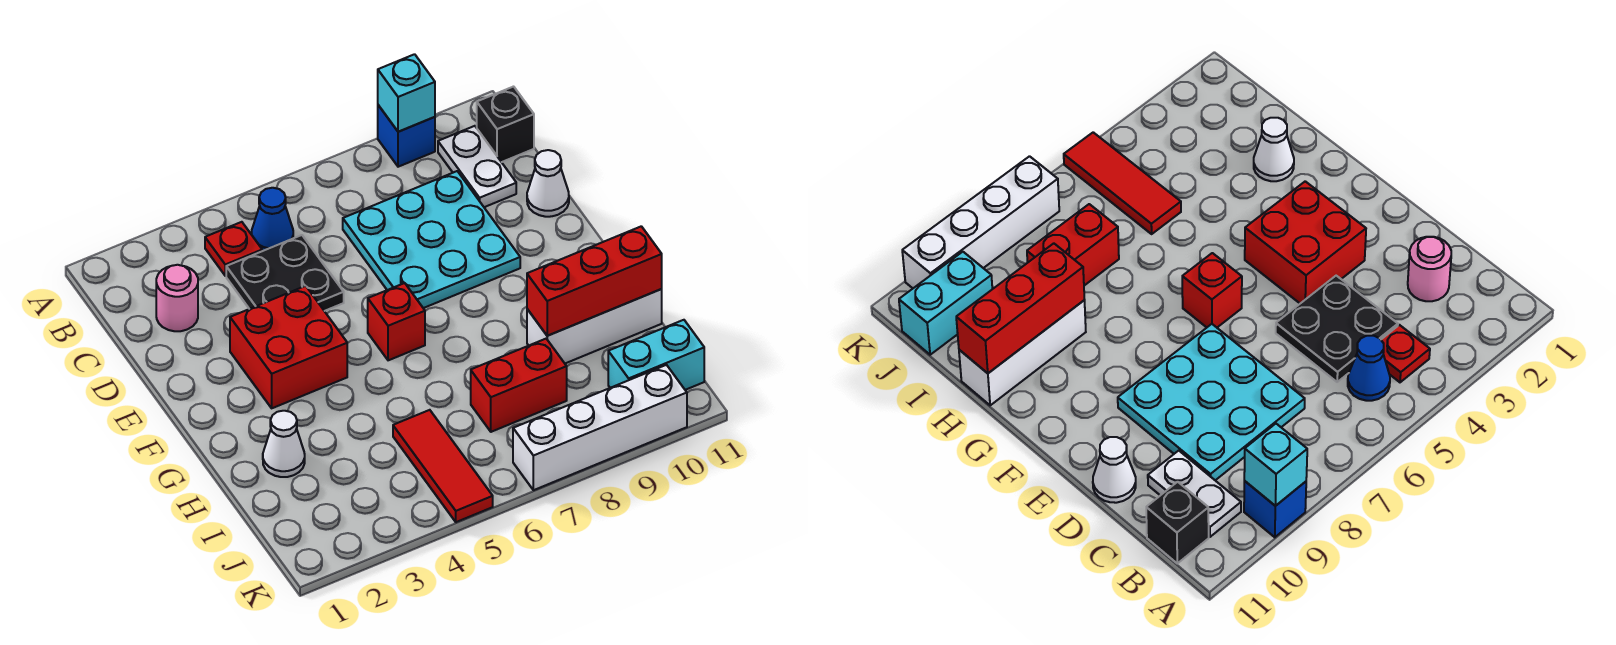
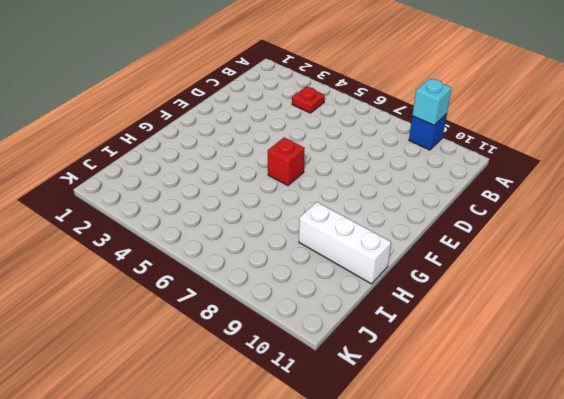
none -> blue 1x1 cone [252,188,293,251]
none -> white 1x2 plate [438,126,516,207]
none -> black 1x1 brick [477,87,534,162]

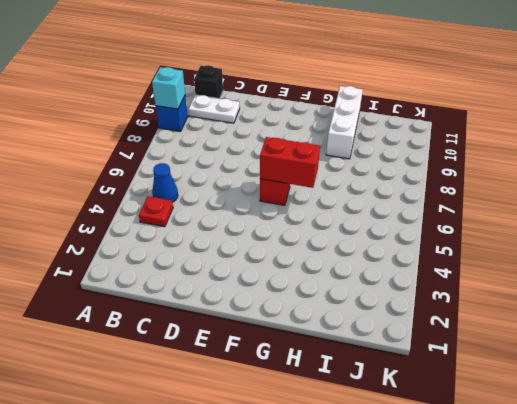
red 1x2 brick [260,137,320,188] -> red 1x2 brick turned to [471,339,567,432]
none -> pink 1x1 round brick [156,265,198,331]
none -> black 2x2 plate [226,235,344,311]
none -> cyan 3x3 plate [343,171,520,308]

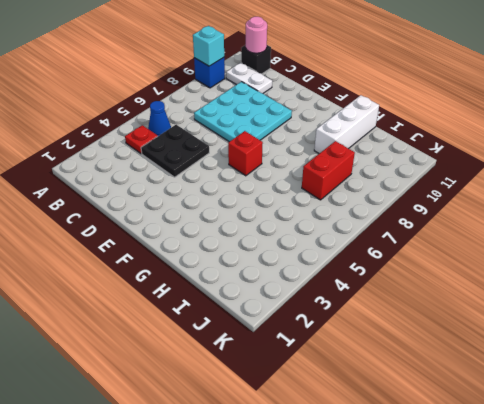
pink 1x1 round brick [246,17,267,53] -> pink 1x1 round brick moved to [156,265,198,331]
none -> white 1x1 cone [527,150,569,217]
none -> red 2x2 brick [230,286,347,408]
none -> white 1x1 cone [263,411,305,477]

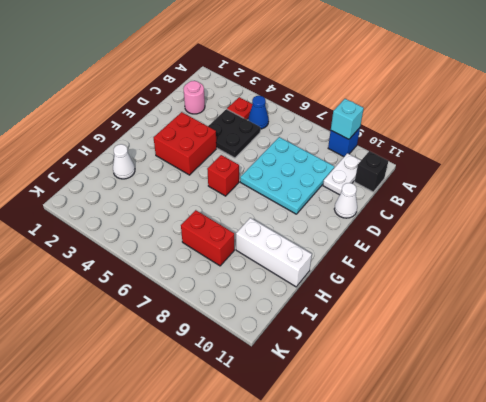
none -> red 1x3 tile [393,410,493,522]
none -> cyan 1x2 brick [608,320,704,390]
none -> white 1x4 brick [513,365,687,490]

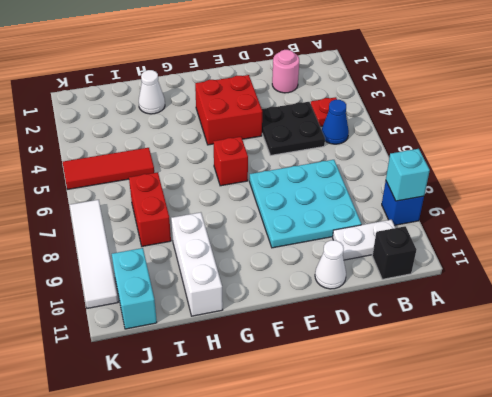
white 1x4 tile [70,200,118,308] -> white 1x4 brick [513,365,687,490]
none -> red 1x3 brick [527,226,662,336]

